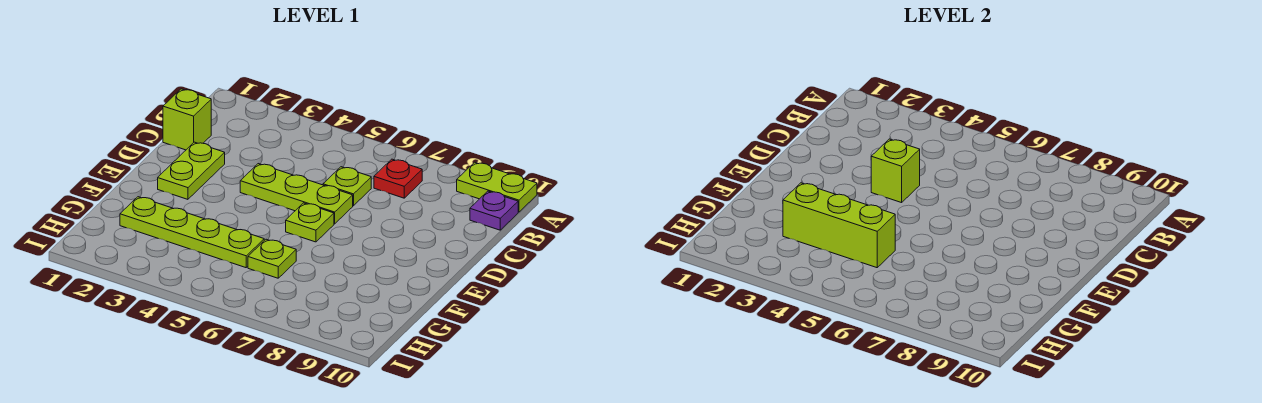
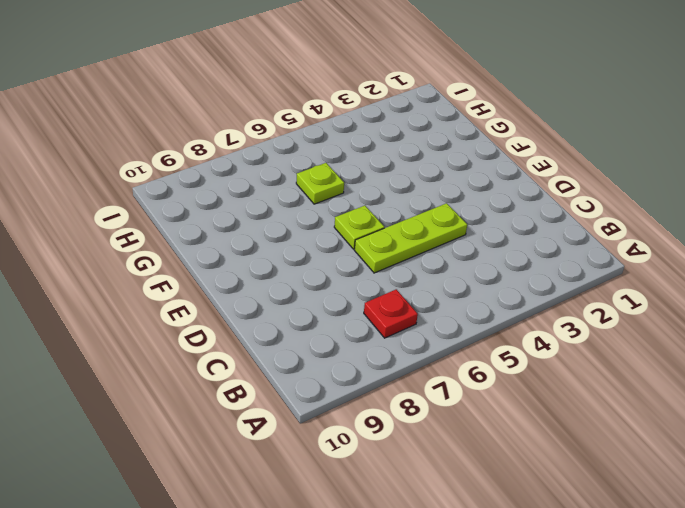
none -> lime 1x2 plate [457,162,537,212]
none -> purple 1x1 plate [470,191,518,230]
none -> lime 1x1 brick [163,89,211,150]

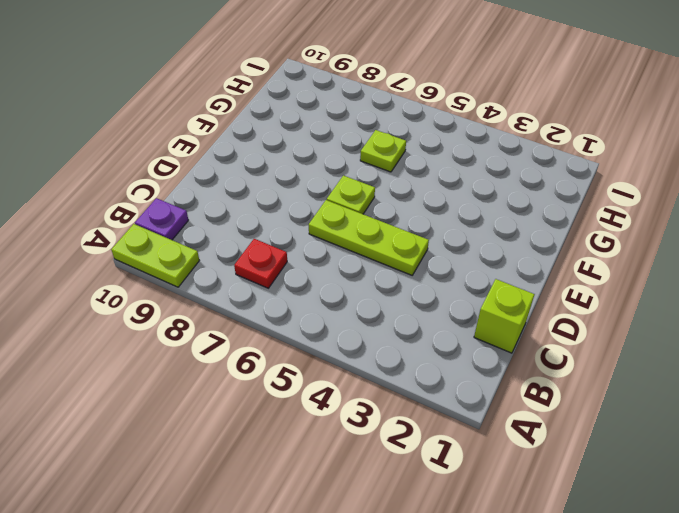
none -> lime 1x1 plate [323,167,371,206]
none -> lime 1x2 plate [158,142,225,199]
none -> lime 1x4 plate [120,197,264,268]

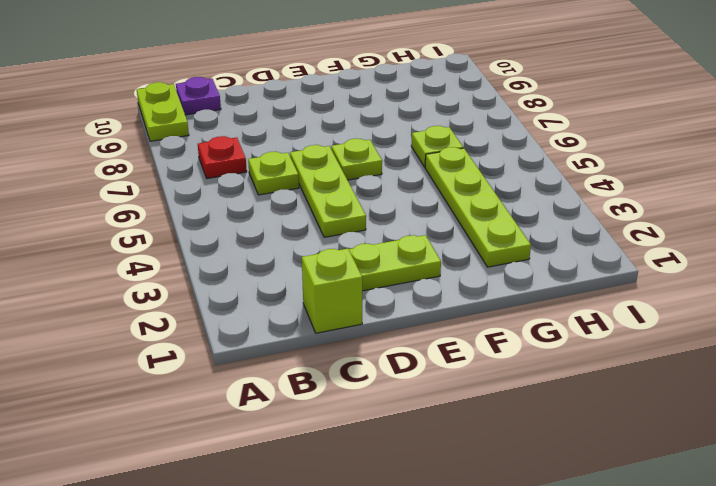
none -> lime 1x1 brick [871,139,920,203]
none -> lime 1x3 brick [783,183,895,268]

